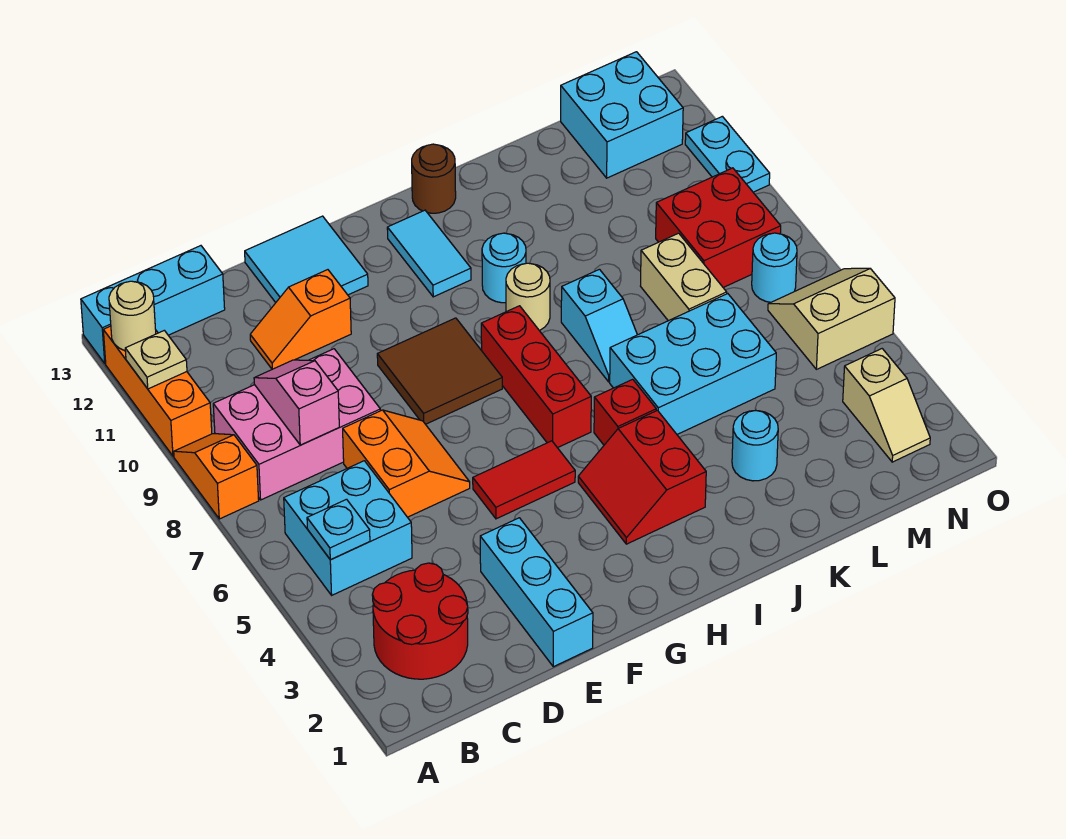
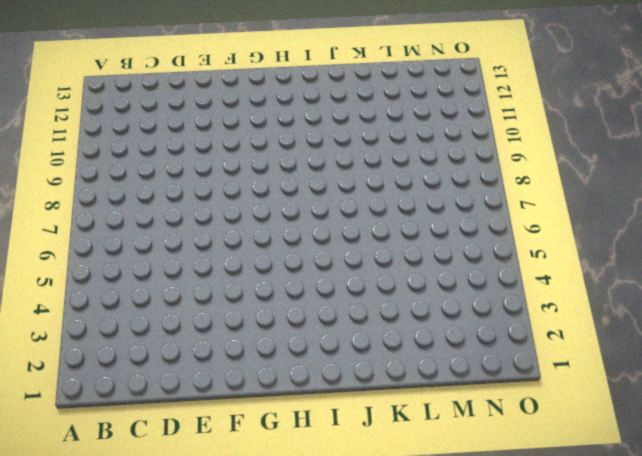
none -> orange 1x2 slope [174,434,259,519]
none -> orange 1x3 brick [103,326,212,456]
none -> cyan 1x3 brick [81,246,225,364]
none -> red 2x2 round brick [372,563,468,679]

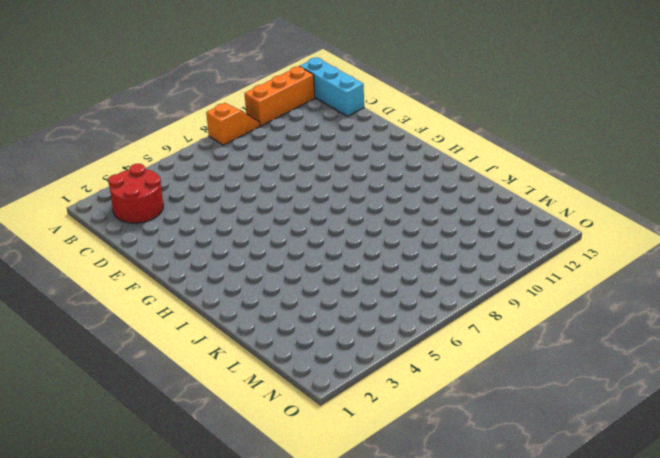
none -> cyan 2x2 brick [284,461,412,595]
none -> pink 2x3 brick [213,349,380,500]
none -> orange 2x2 slope [343,410,470,517]
none -> orange 1x2 slope [250,270,351,369]

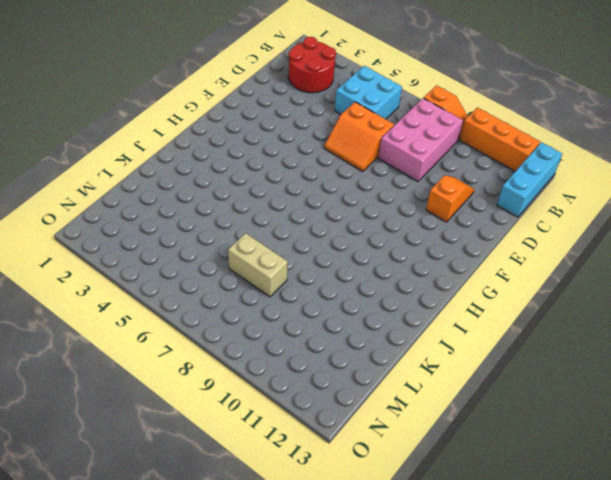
none -> cyan 1x3 brick [480,518,593,667]
none -> cyan 2x2 tile [245,216,368,303]
none -> red 1x2 tile [473,441,575,519]
none -> brown 2x2 tile [377,318,502,424]

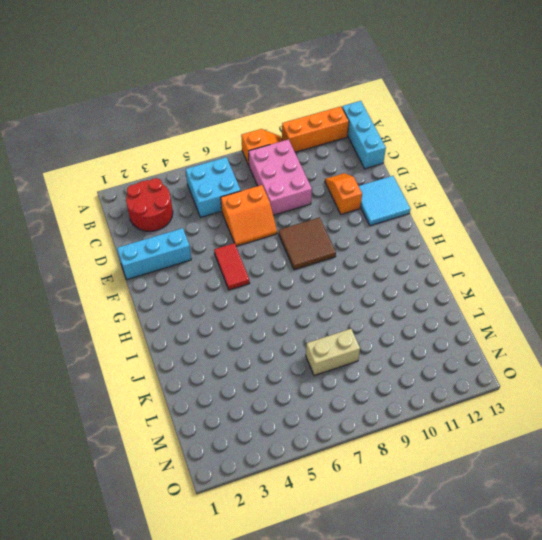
none -> red 2x2 slope [578,410,706,544]
none -> red 1x3 brick [481,306,591,448]
none -> cyan 1x2 tile [387,210,471,297]
none -> red 1x1 brick [594,379,656,445]

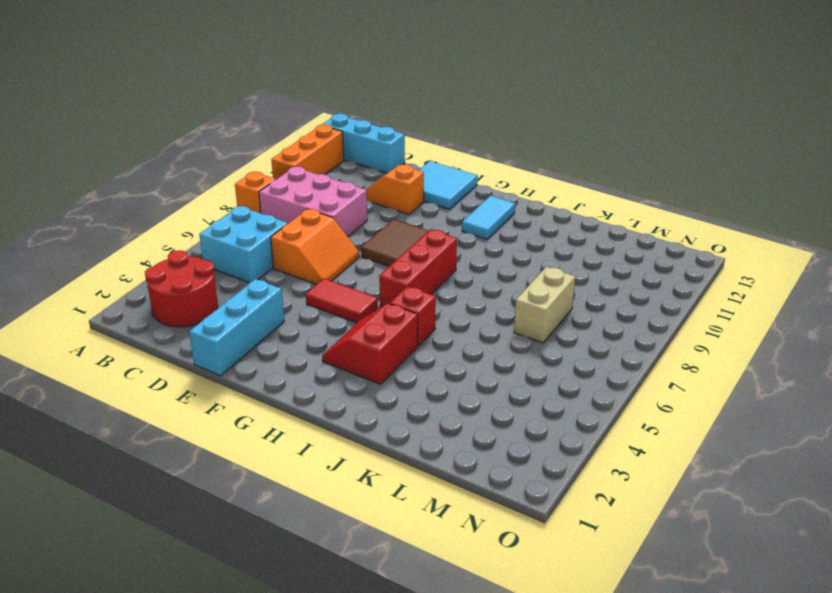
none -> tan 1x1 round brick [506,263,550,331]
none -> cyan 1x1 round brick [482,233,526,303]
none -> brown 1x1 round brick [412,144,456,213]
none -> cyan 2x3 brick [610,294,776,434]

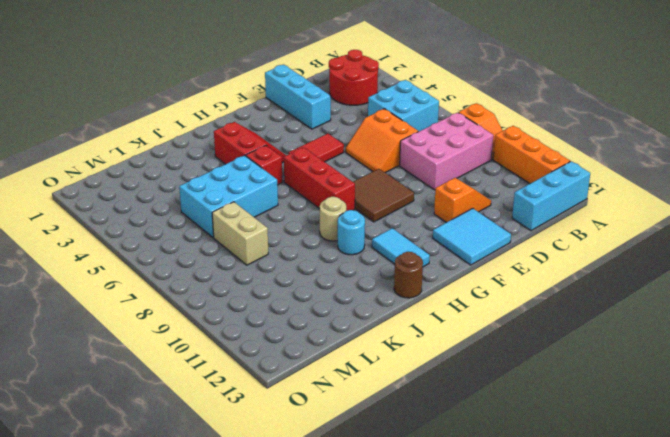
none -> cyan 1x2 slope [561,269,637,382]
none -> cyan 1x1 round brick [732,410,778,481]
none -> red 2x2 brick [656,168,781,287]
none -> cyan 2x2 brick [561,52,683,178]

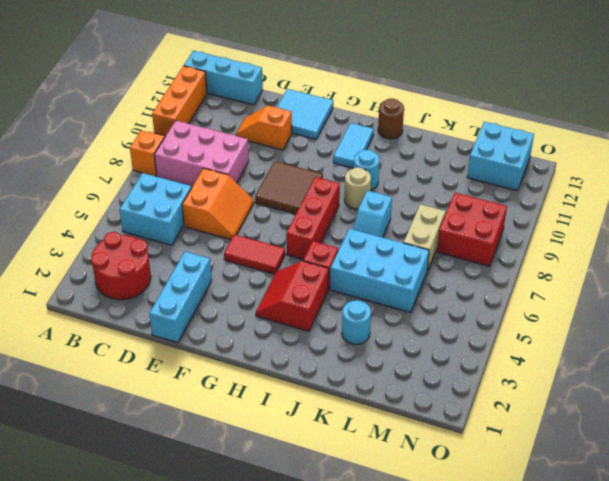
none -> tan 1x2 slope [843,349,930,462]
none -> tan 2x2 slope [768,268,895,369]
none -> cyan 1x1 round brick [752,233,797,302]
none -> cyan 1x2 plate [685,116,770,192]

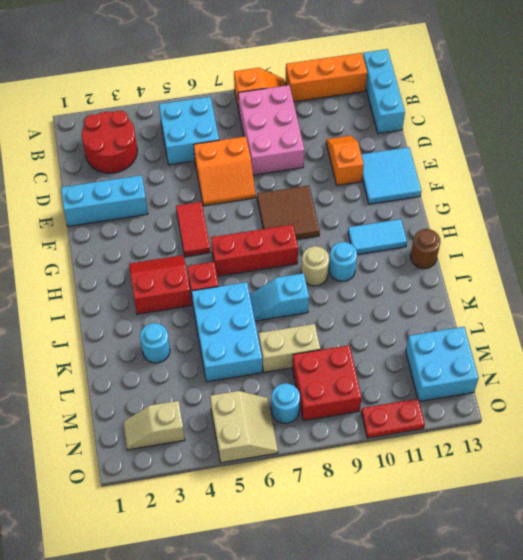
red 1x2 plate [361,399,425,438] -> cyan 1x2 plate [685,116,770,192]
none -> tan 1x1 plate [125,330,187,389]
none -> tan 1x1 round brick [109,281,156,351]
none -> cyan 1x1 plate [307,499,370,560]
none -> pink 1x2 slope [254,360,339,445]

